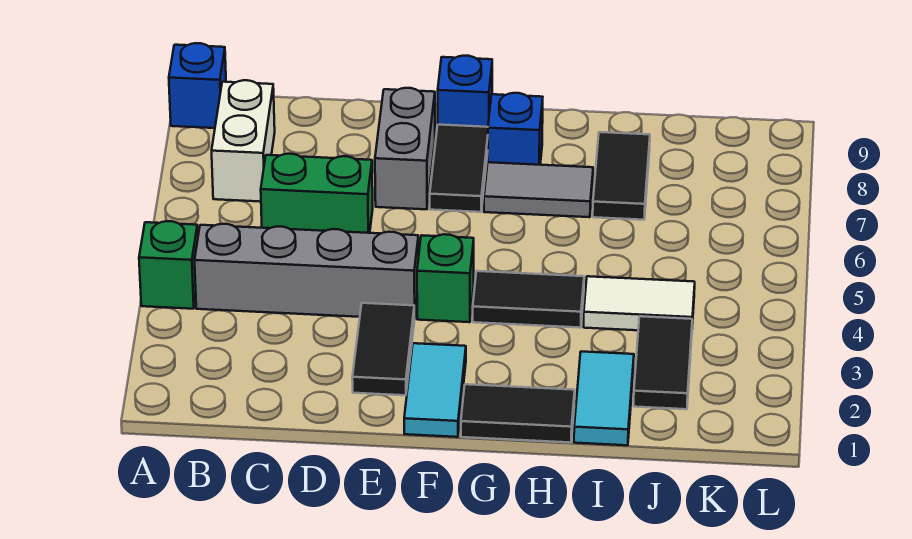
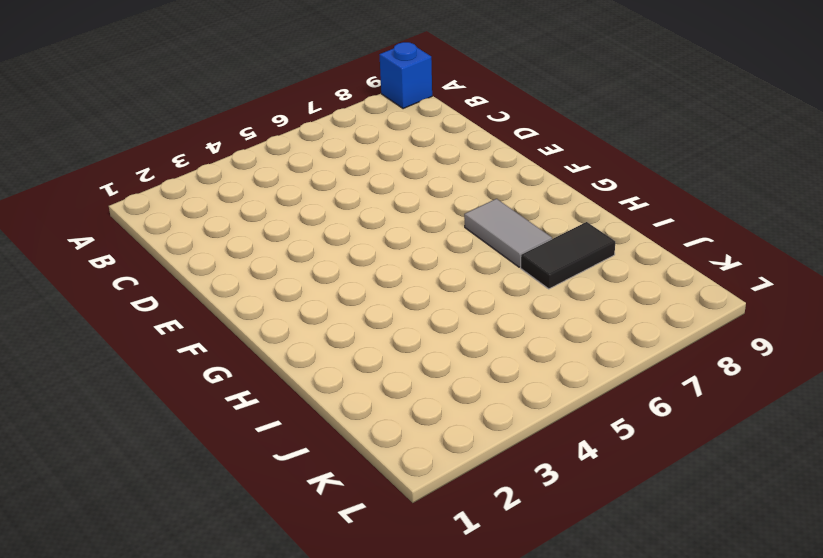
none -> green 1x1 brick [139,221,198,309]
none -> grey 1x4 brick [195,224,419,319]
none -> white 1x2 brick [212,80,275,202]

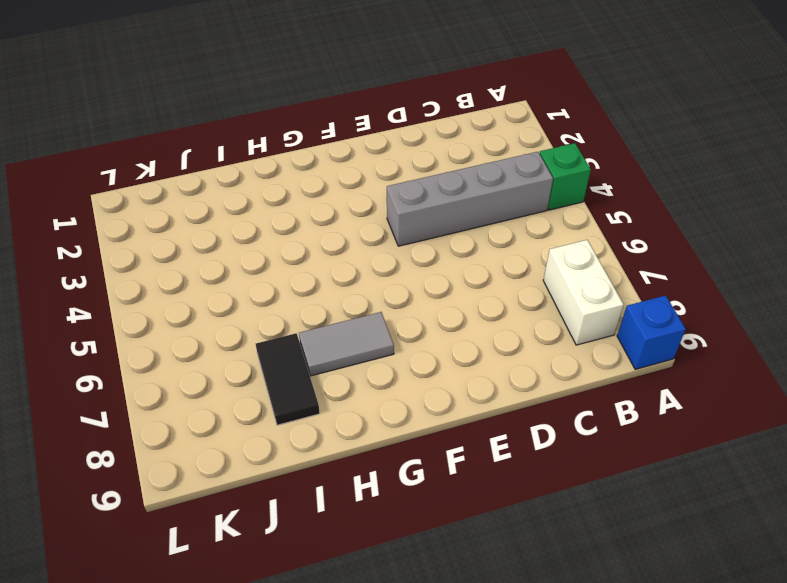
none -> green 1x2 brick [261,154,373,233]
none -> black 1x2 tile [352,303,414,395]
none -> grey 1x2 brick [375,88,435,209]

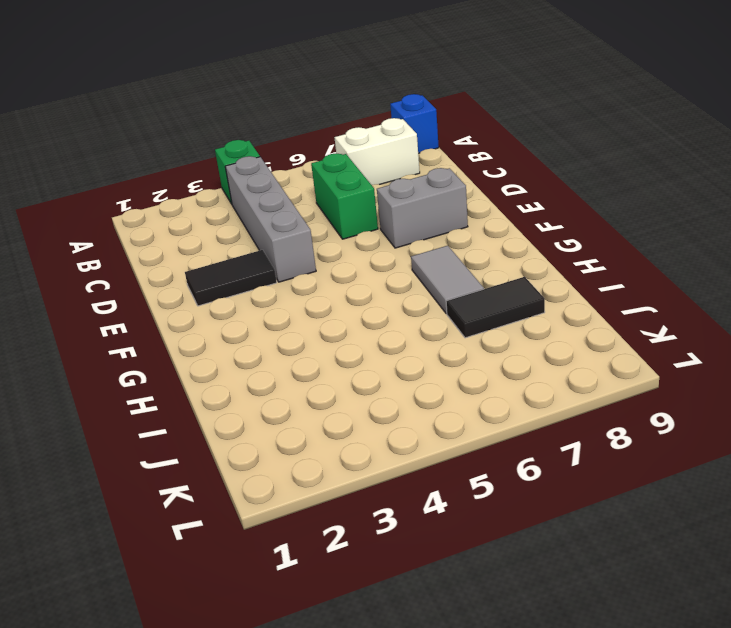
none -> cyan 1x2 tile [404,343,466,437]
none -> green 1x1 brick [417,234,474,322]
none -> black 1x2 tile [430,125,488,212]

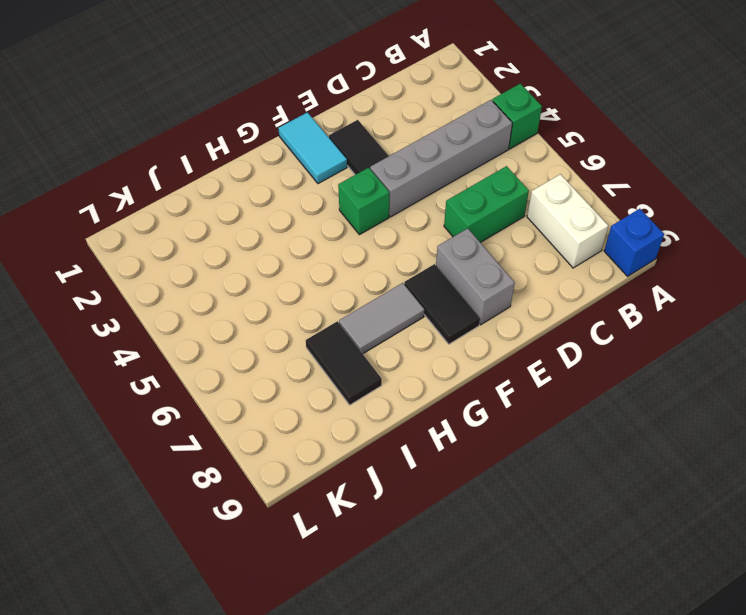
none -> blue 1x1 brick [438,56,492,127]
none -> black 1x2 tile [461,384,575,443]
none -> black 1x2 tile [473,271,584,328]

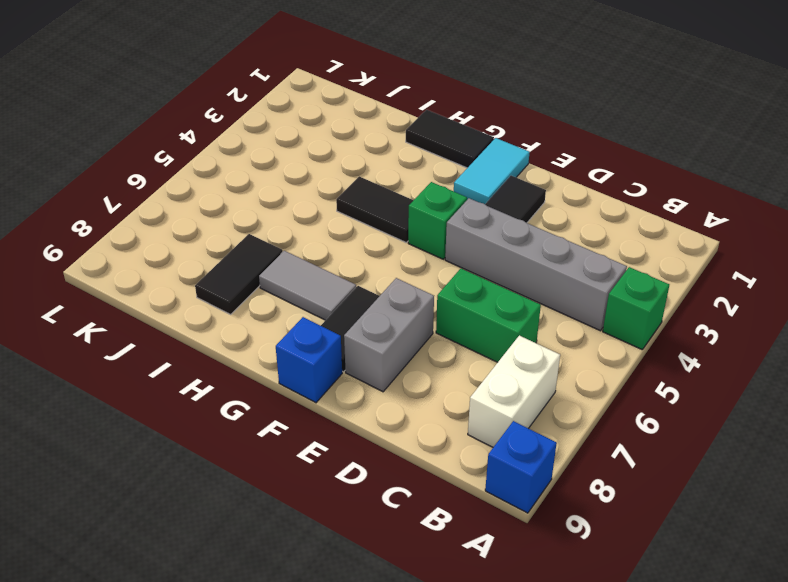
none -> blue 1x1 brick [488,93,543,165]
none -> cyan 1x2 tile [574,352,634,445]
none -> white 1x2 tile [584,276,695,330]

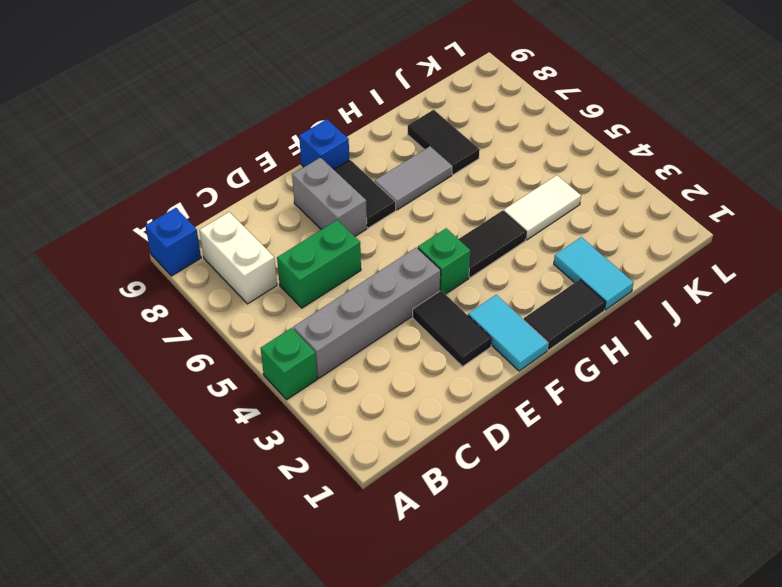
none -> blue 1x1 brick [488,93,543,165]
none -> black 1x2 tile [634,316,692,409]

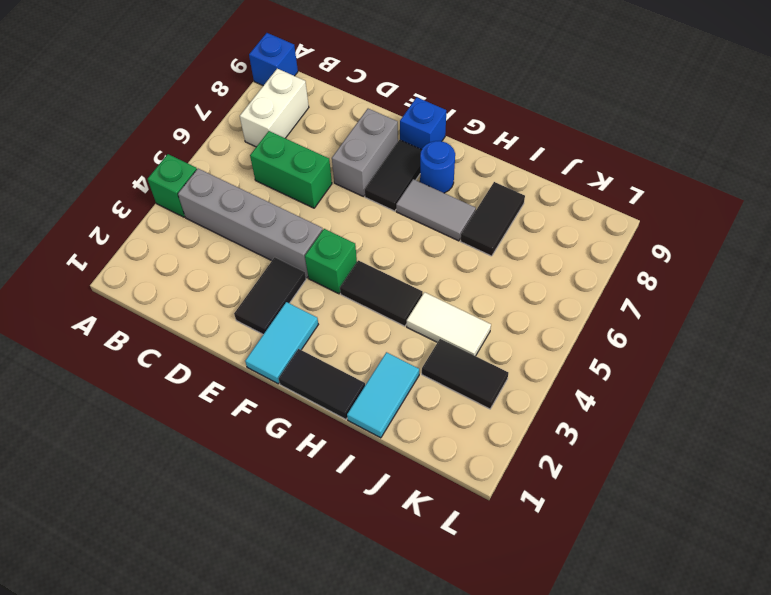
blue 1x1 round brick [420,141,455,193] -> blue 1x1 brick [488,93,543,165]
black 1x2 tile [422,339,508,409] -> black 1x2 tile turned to [634,316,692,409]

